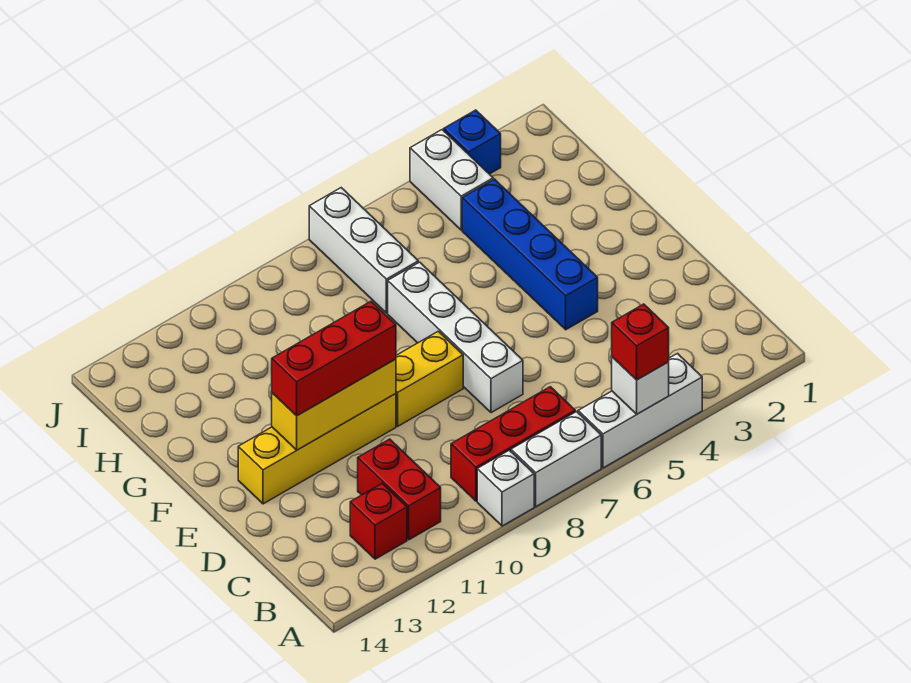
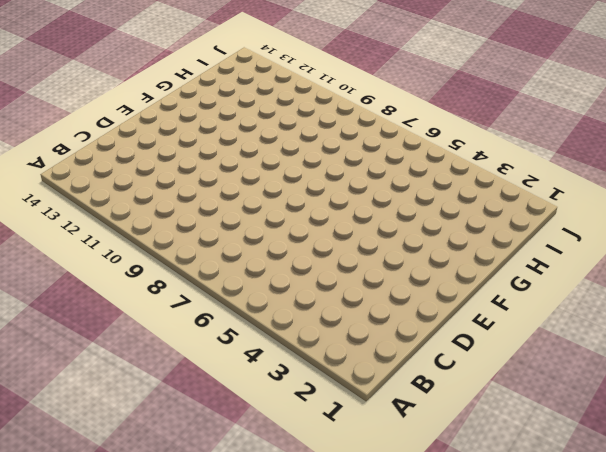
none -> white 1x3 brick [578,354,702,468]
none -> white 1x2 brick [511,412,601,507]
none -> white 1x1 brick [477,450,534,526]

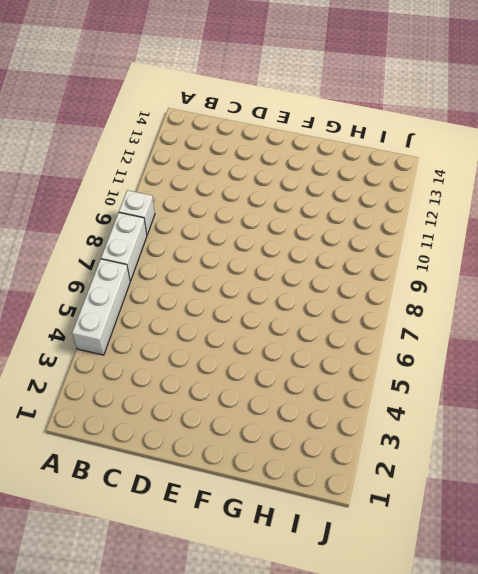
none -> red 1x3 brick [451,387,575,501]
none -> red 1x2 brick [358,439,441,540]
none -> red 1x1 brick [350,483,407,559]

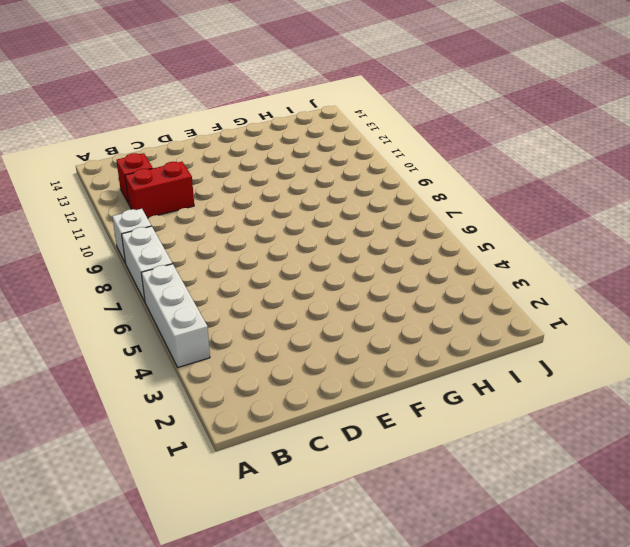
none -> red 1x3 brick [451,387,575,501]
none -> white 1x4 brick [388,262,523,413]
none -> blue 1x4 brick [462,179,598,330]

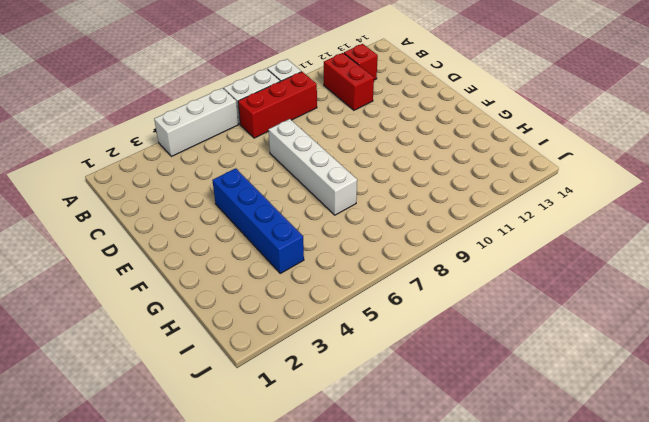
none -> yellow 1x2 brick [396,331,463,426]
none -> yellow 1x4 brick [238,394,396,504]
none -> white 1x3 brick [309,188,418,313]

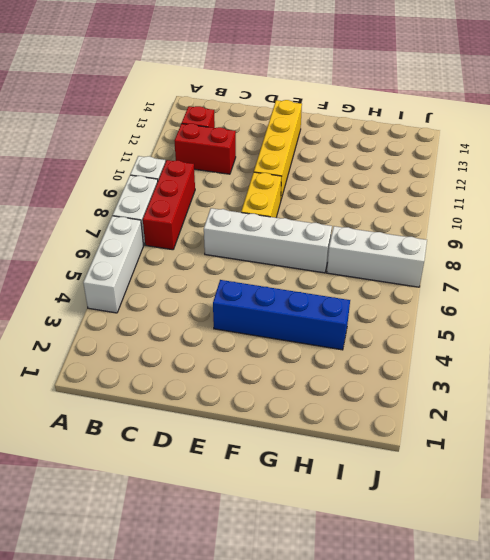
none -> white 1x2 brick [410,130,493,230]
none -> blue 1x1 brick [444,110,501,174]
none -> white 1x1 brick [612,357,669,414]

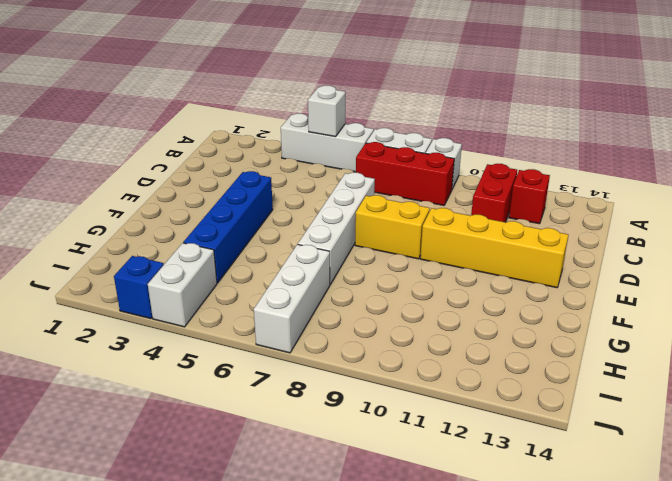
none -> yellow 1x3 brick [272,359,396,450]
none -> red 1x1 brick [612,304,669,380]
none -> red 1x3 brick [272,301,396,416]

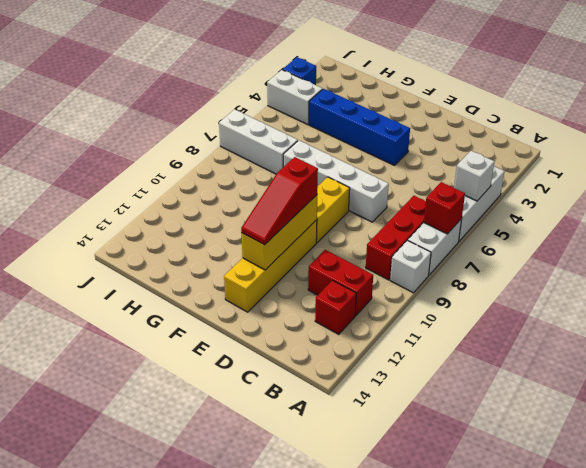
red 1x1 brick [424,182,465,234] -> red 1x1 brick moved to [612,304,669,380]
red 1x3 slope [241,157,318,245] -> red 1x3 brick [272,301,396,416]

